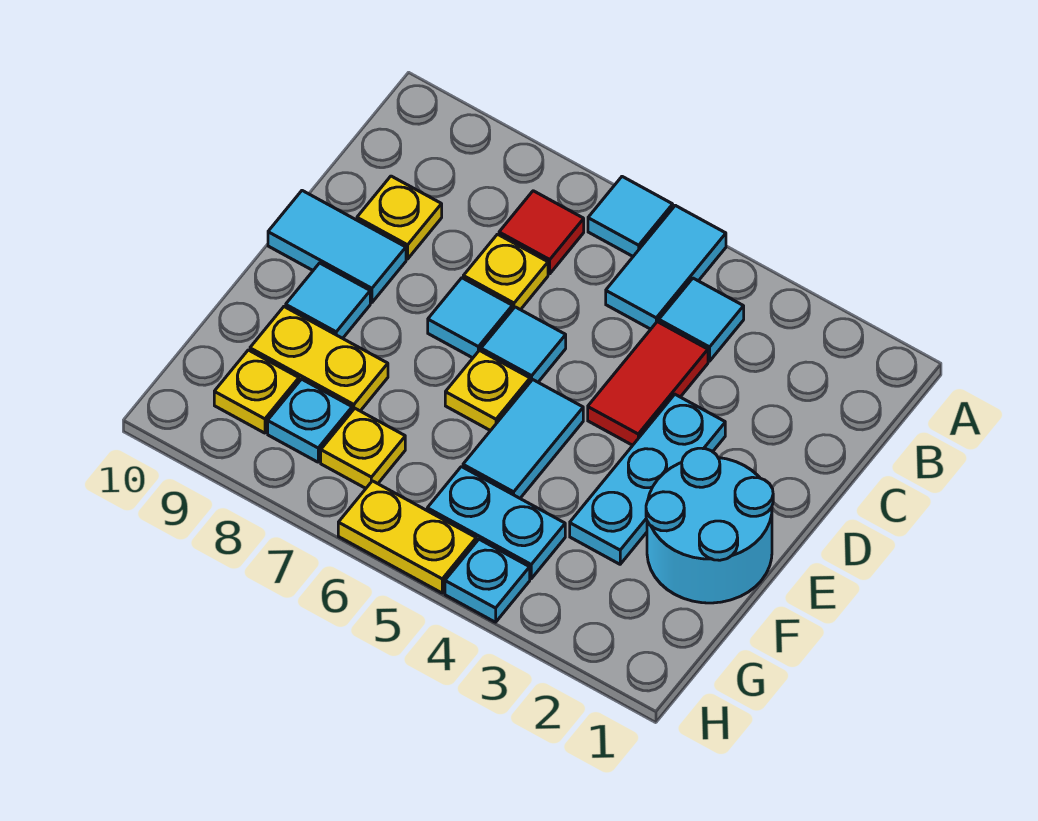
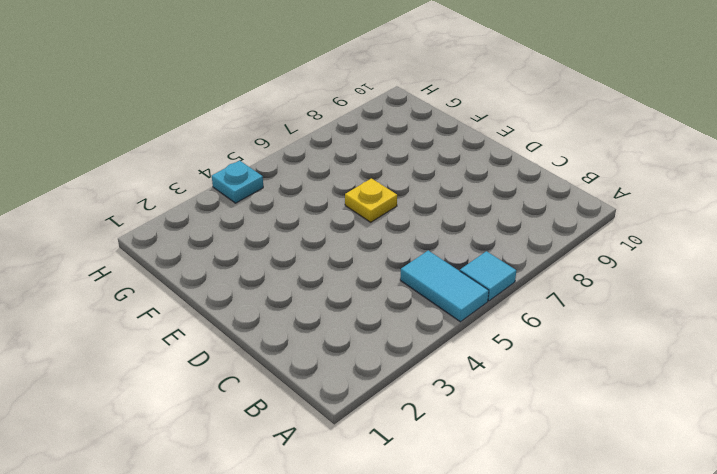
none -> cyan 1x1 tile [659,278,744,361]
none -> red 1x1 tile [499,191,584,274]
none -> red 1x2 tile [588,322,708,445]

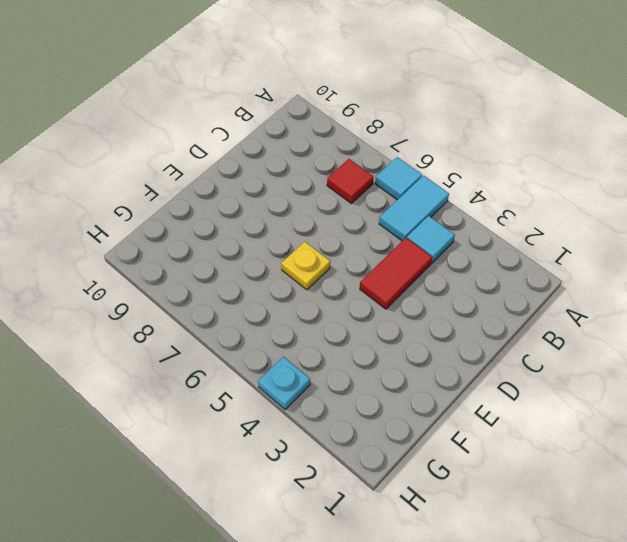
none -> yellow 1x1 plate [463,234,548,310]
none -> yellow 1x1 plate [357,176,442,259]
none -> cyan 1x3 plate [570,394,725,564]

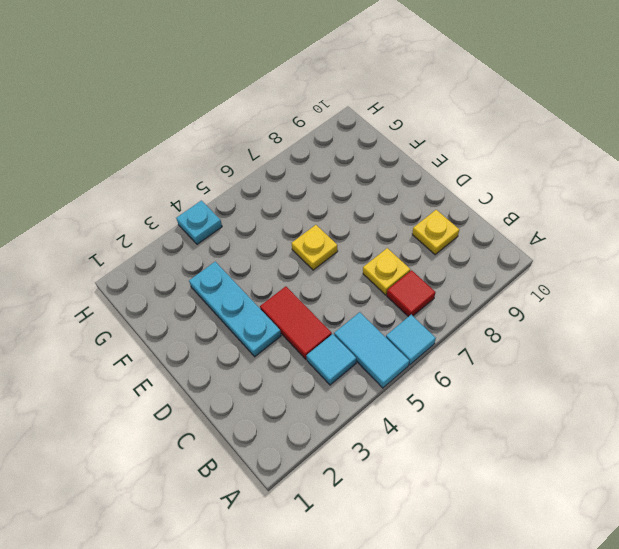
none -> cyan 1x1 tile [481,307,566,382]
none -> cyan 1x1 tile [428,278,512,358]
none -> cyan 1x2 tile [268,191,406,303]

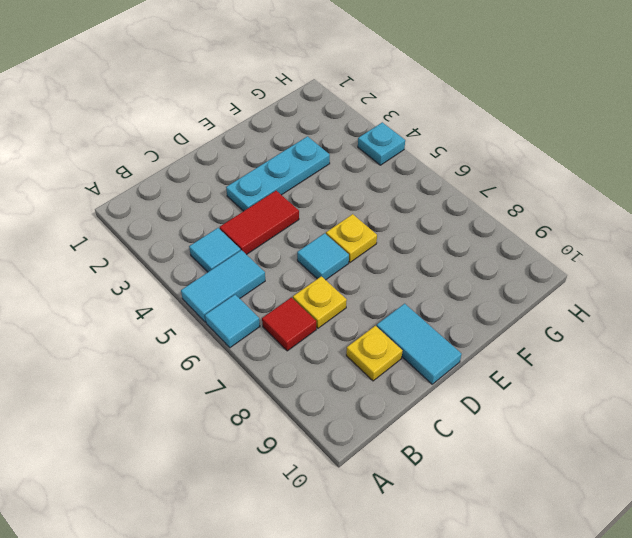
none -> cyan 1x1 tile [428,278,512,358]
none -> cyan 2x2 round brick [646,448,773,603]
none -> cyan 1x2 tile [463,380,583,498]

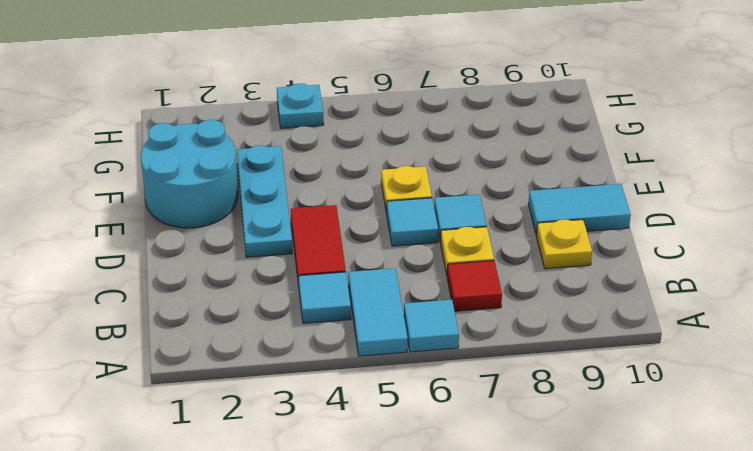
none -> cyan 1x2 tile [463,380,583,498]
none -> cyan 1x1 tile [286,263,370,338]
none -> yellow 1x2 plate [250,307,388,411]

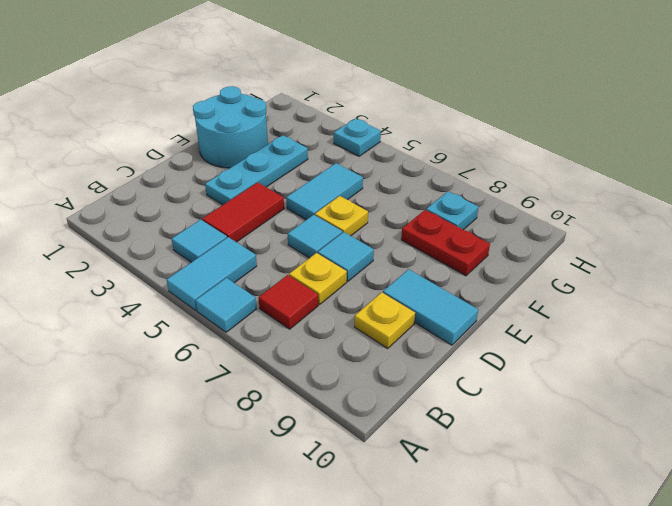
red 1x2 plate [401,210,490,276] -> yellow 1x2 plate [250,307,388,411]
none -> cyan 1x1 tile [286,263,370,338]
none -> cyan 1x2 plate [427,467,565,579]
none -> yellow 1x1 plate [321,408,405,488]

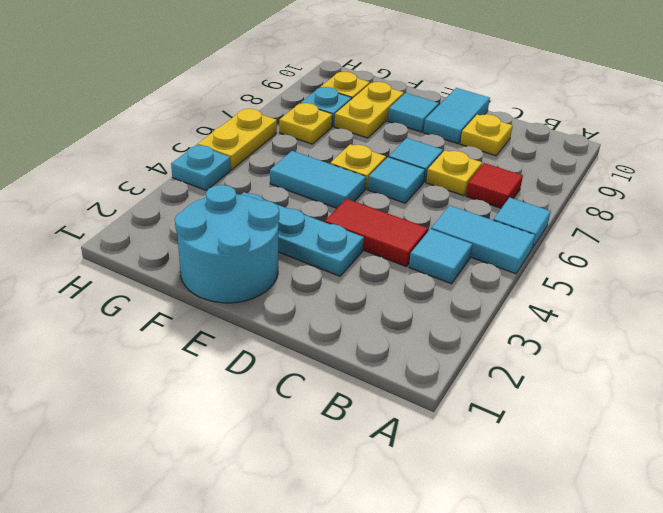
none -> cyan 1x2 plate [427,467,565,579]

